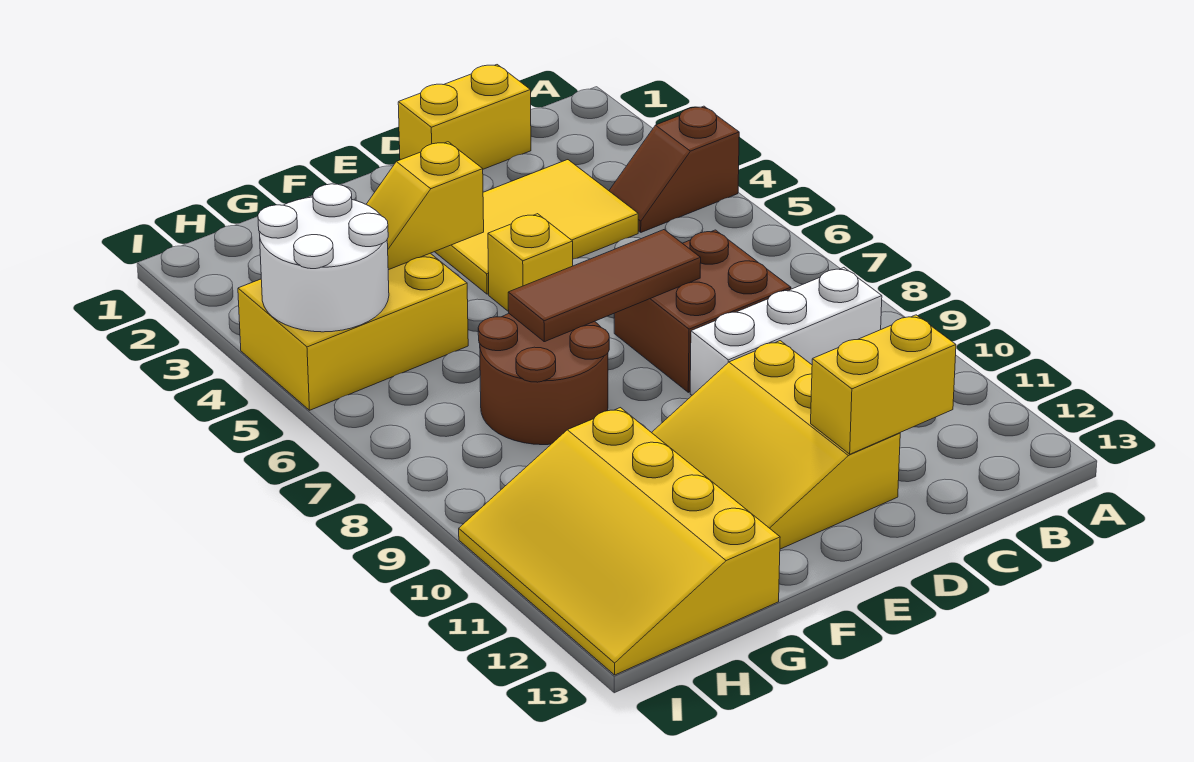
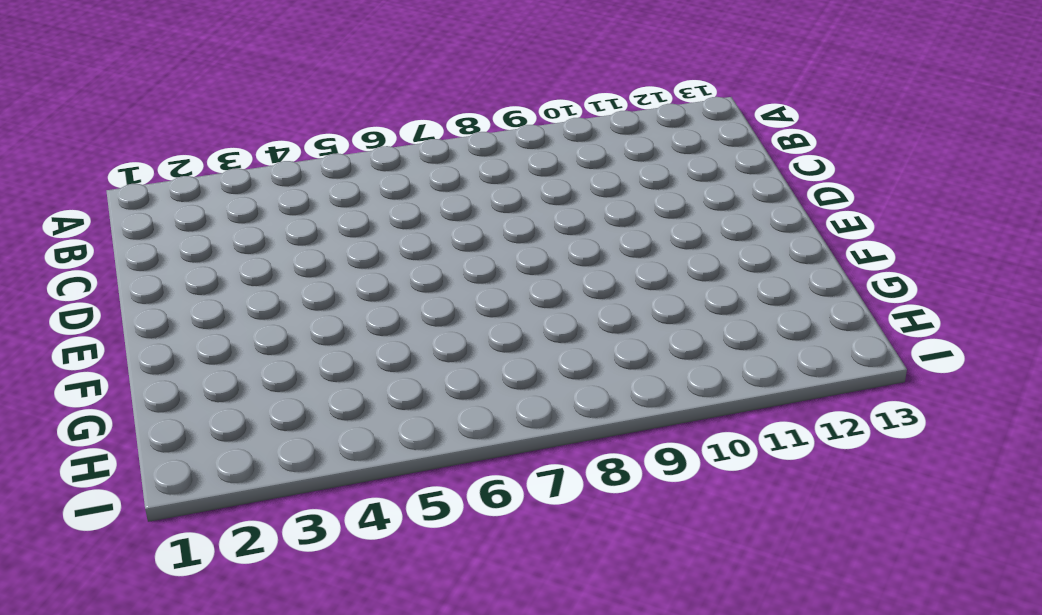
none -> brown 1x2 slope [609,106,739,232]
none -> white 1x3 brick [690,268,882,395]
none -> yellow 1x2 brick [398,65,531,169]

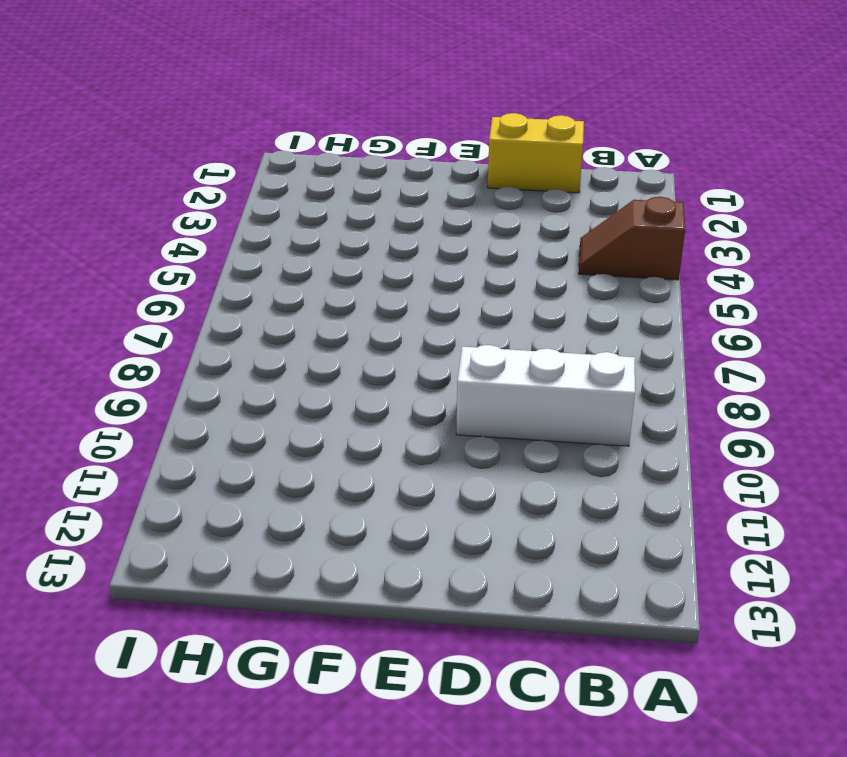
none -> yellow 2x3 tile [435,160,638,294]
none -> brown 2x2 brick [614,230,791,392]
none -> yellow 3x3 slope [652,341,900,549]

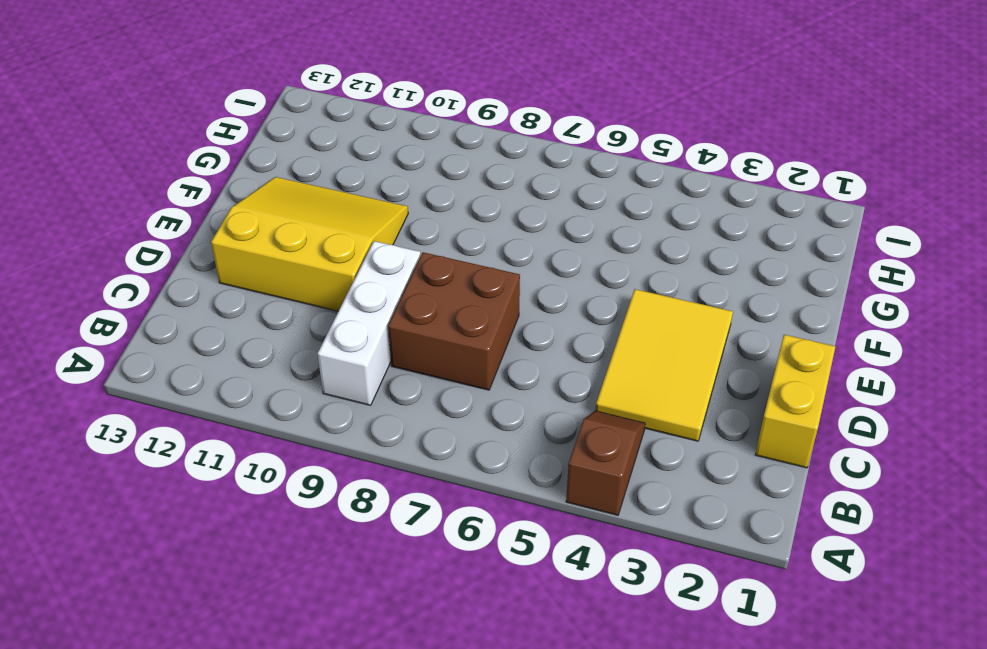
none -> yellow 1x1 brick [488,214,573,312]
none -> brown 2x2 round brick [478,314,609,445]
none -> yellow 2x3 brick [238,253,468,410]

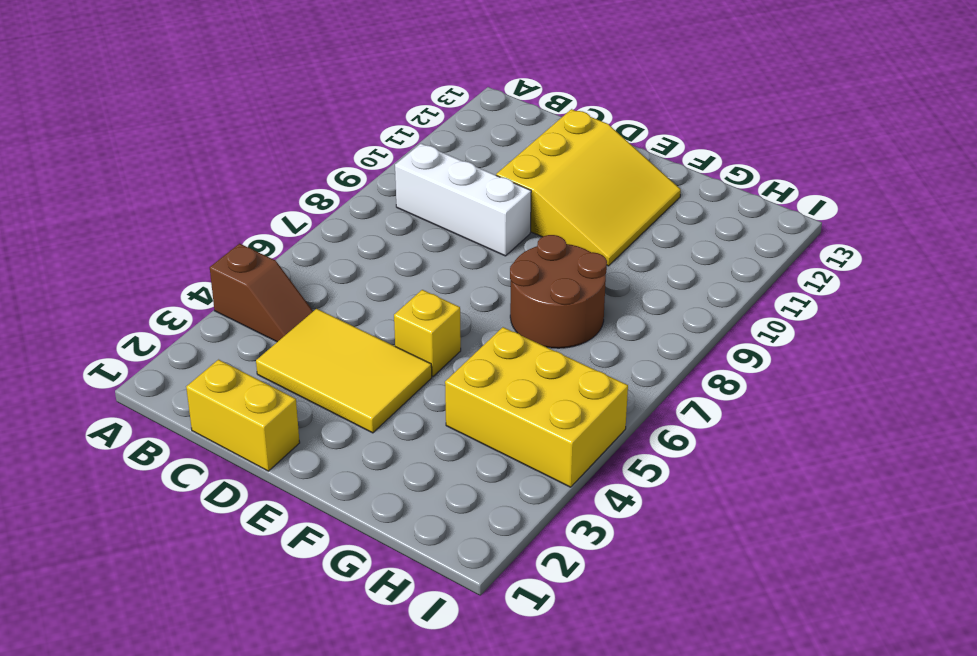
none -> brown 2x2 brick [614,230,791,392]
none -> yellow 3x4 slope [459,408,780,675]
none -> yellow 1x2 brick [811,315,956,454]

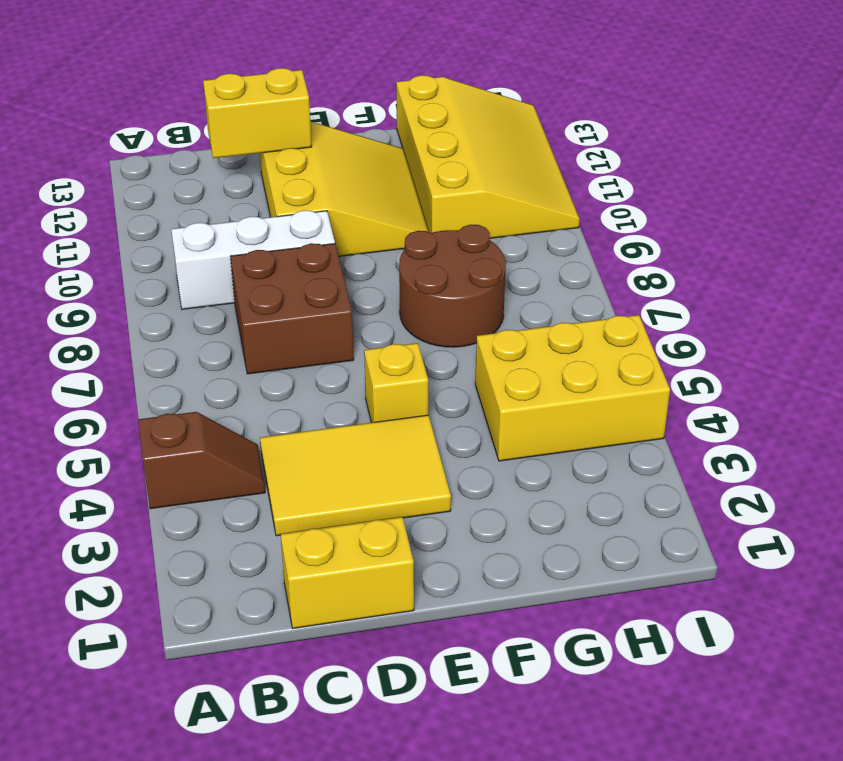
none -> brown 1x3 tile [508,230,701,342]
none -> yellow 1x2 slope [366,142,484,270]
none -> white 2x2 round brick [258,184,389,332]

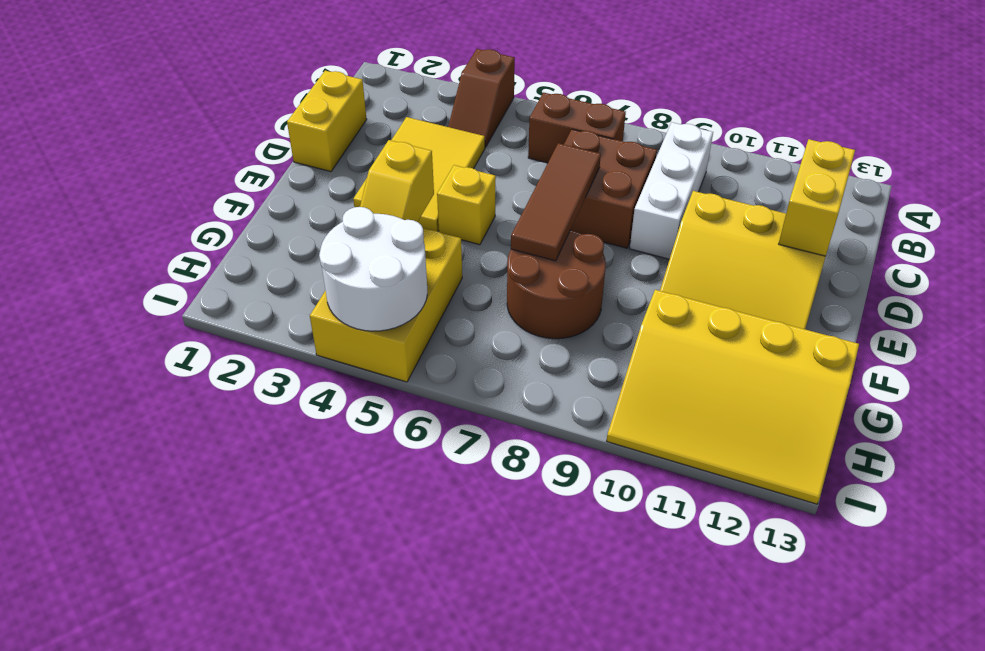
brown 1x2 brick [528,93,626,163] -> none

